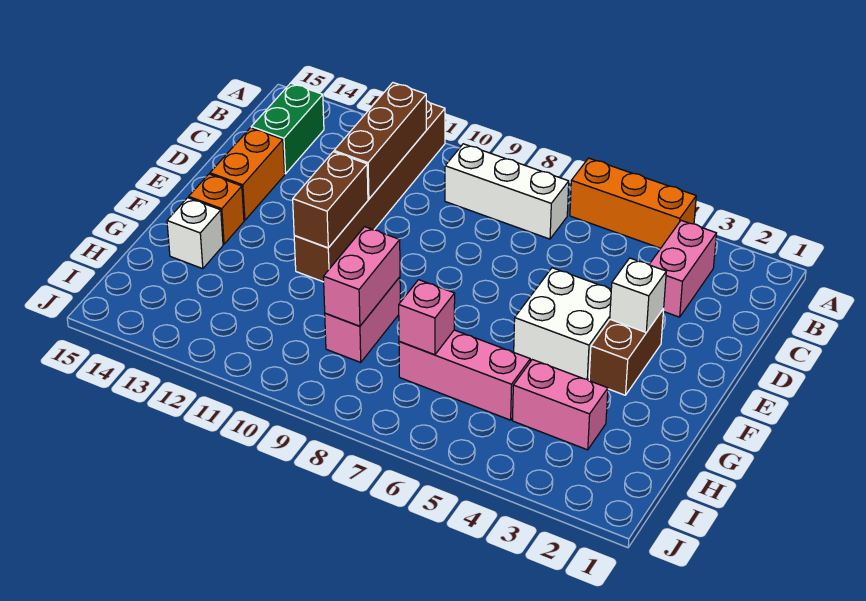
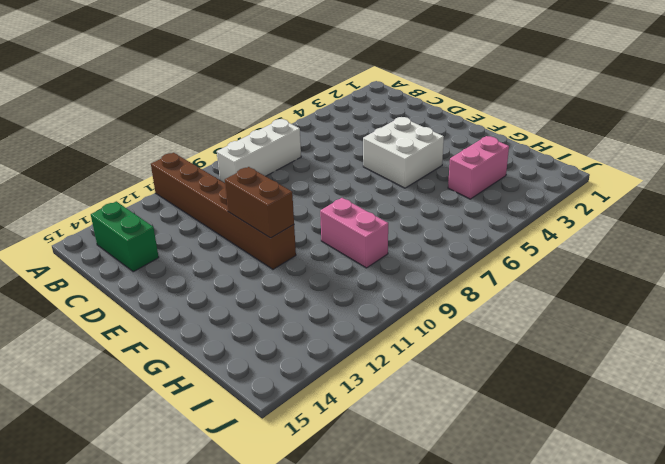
none -> orange 1x3 brick [570,158,696,248]
none -> pink 1x2 brick [649,220,716,317]
none -> orange 1x2 brick [210,128,285,220]

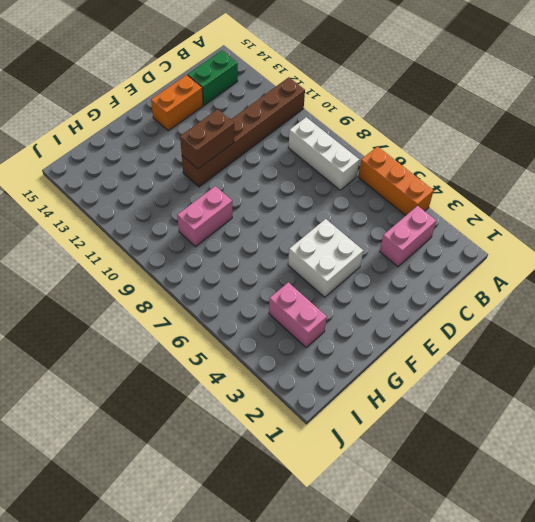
none -> brown 1x2 brick [589,309,664,395]
none -> orange 1x1 brick [189,174,244,244]
none -> white 1x1 brick [167,198,223,269]

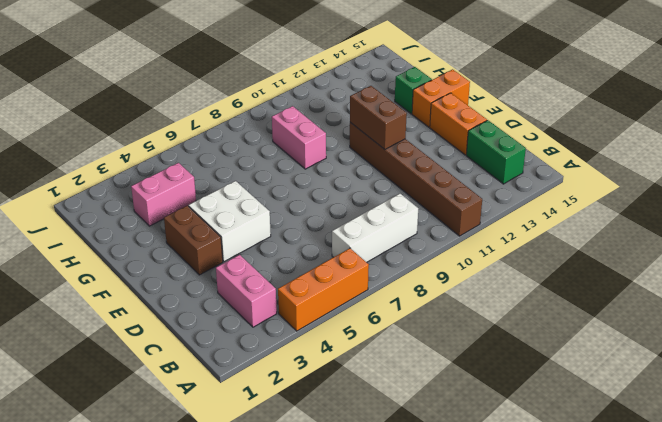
orange 1x2 brick [412,69,470,127] -> orange 1x1 brick [189,174,244,244]
green 1x1 brick [395,67,432,114] -> white 1x1 brick [167,198,223,269]
none -> pink 1x3 brick [399,330,530,420]
none -> brown 1x3 brick [334,83,426,199]
none -> white 1x1 brick [610,258,666,332]

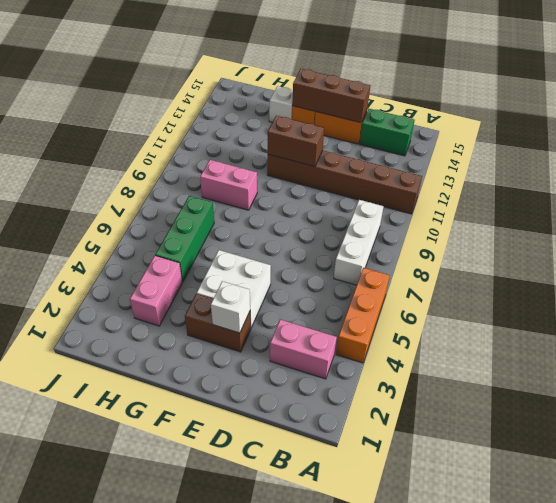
brown 1x3 brick [292,69,370,123] -> brown 1x3 brick moved to [334,83,426,199]
green 1x3 brick [155,196,214,282] -> pink 1x3 brick [399,330,530,420]
none -> pink 1x2 brick [323,227,400,326]
none -> pink 1x1 brick [399,280,455,355]

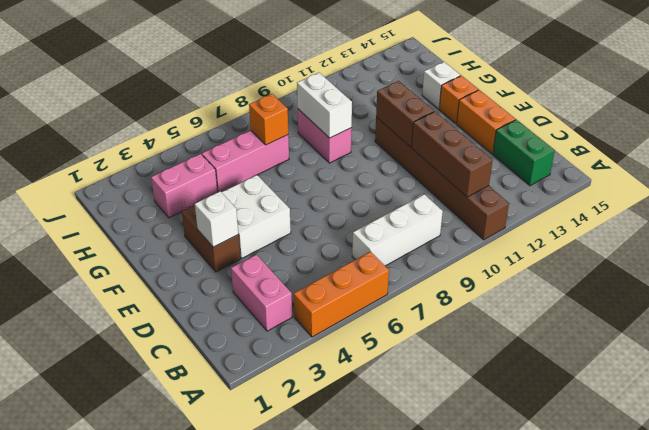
white 1x2 brick [297,73,352,138] -> pink 1x2 brick [323,227,400,326]
orange 1x1 brick [249,94,288,145] -> pink 1x1 brick [399,280,455,355]

